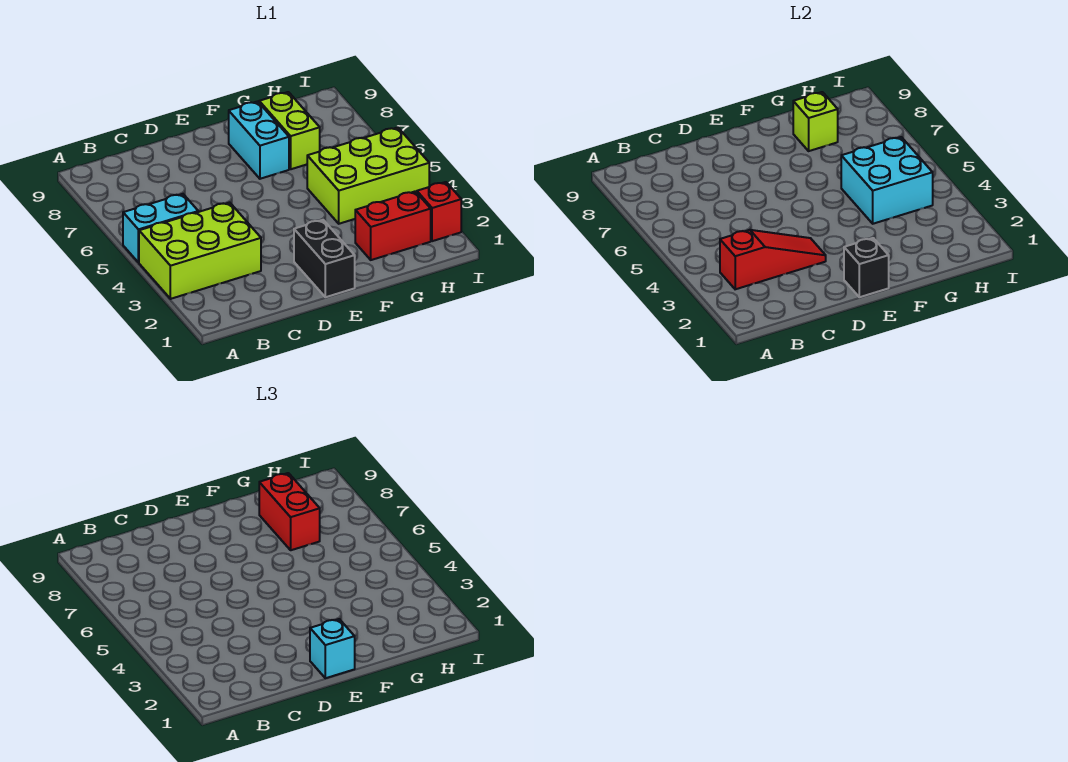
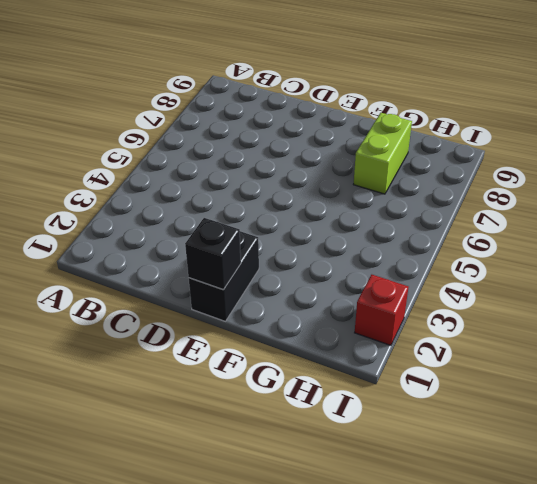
none -> lime 2x3 brick [139,202,261,299]
none -> cyan 1x2 brick [123,194,198,263]
none -> cyan 1x2 brick [229,101,289,179]

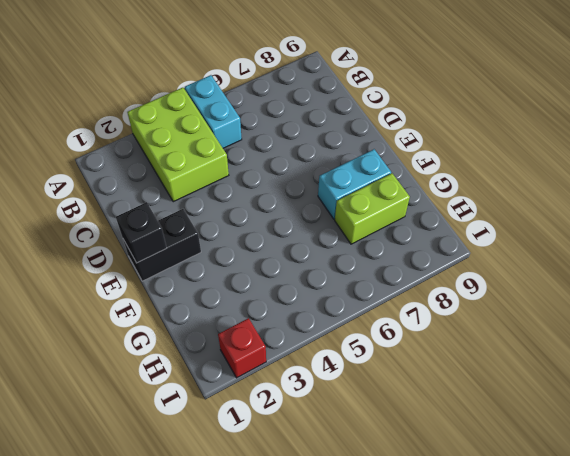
none -> red 1x2 brick [355,191,431,260]
none -> lime 2x3 brick [307,127,429,224]
none -> red 1x3 slope [720,230,826,289]

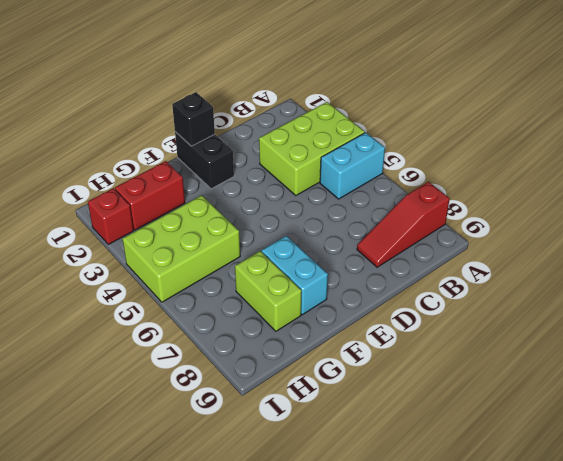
red 1x3 slope [357,182,450,267] -> red 1x3 slope moved to [720,230,826,289]
none -> cyan 2x2 brick [841,137,933,224]
none -> lime 1x1 brick [793,92,838,151]
none -> cyan 1x1 brick [310,619,355,678]

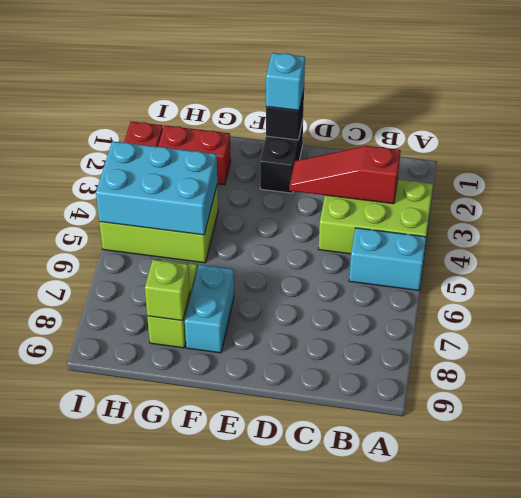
cyan 2x3 brick [96,141,217,235] -> cyan 2x2 brick [841,137,933,224]
none -> red 1x2 brick [259,473,320,550]

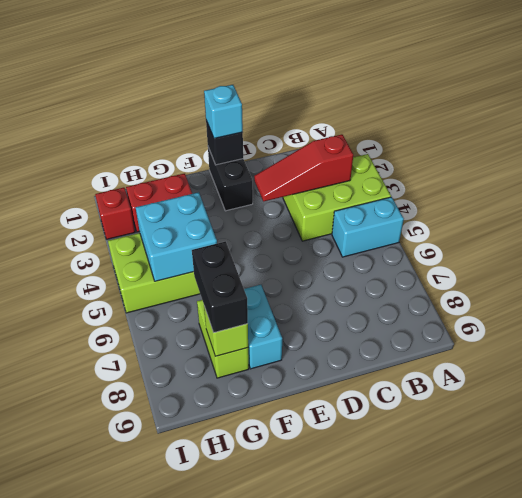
black 1x2 brick [192,241,248,333] -> red 1x2 brick [259,473,320,550]

